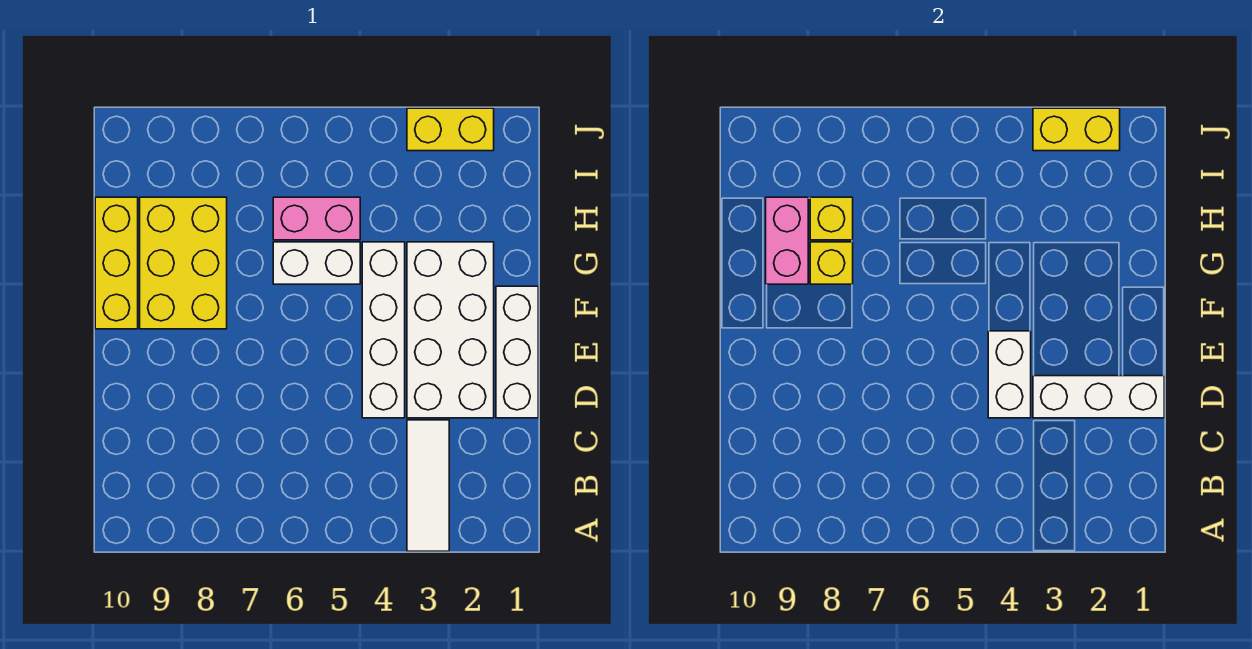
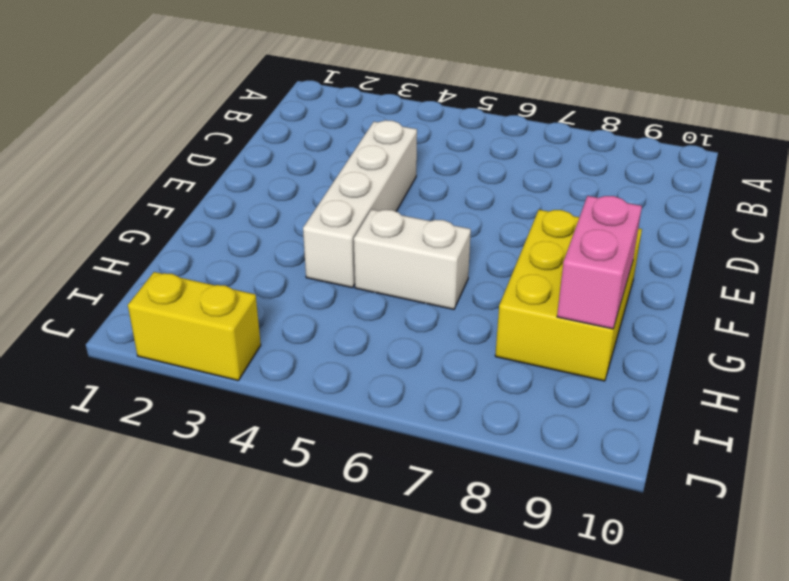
none -> white 1x3 tile [407,420,449,551]
none -> white 1x3 brick [496,286,538,418]
none -> white 2x4 brick [407,242,494,418]

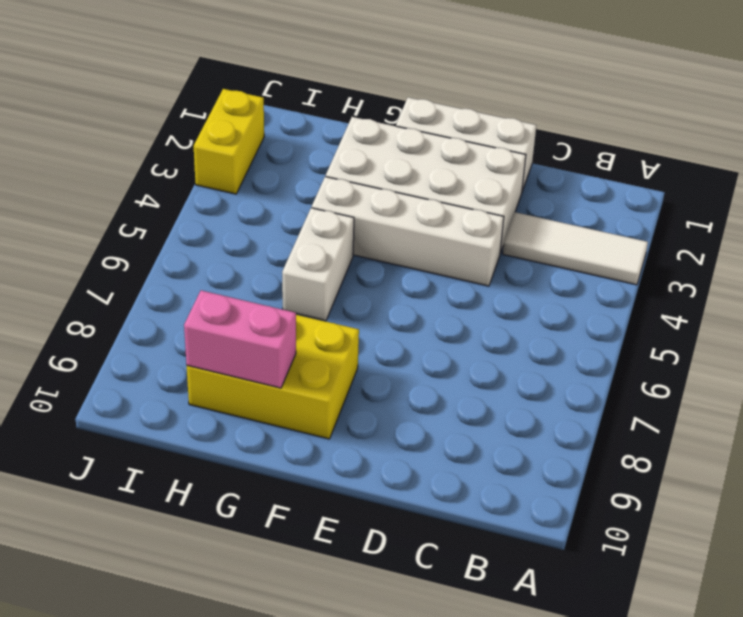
none -> yellow 1x3 brick [95,197,138,329]
none -> pink 1x2 brick [273,197,360,240]
none -> white 1x3 brick [1033,376,1164,418]

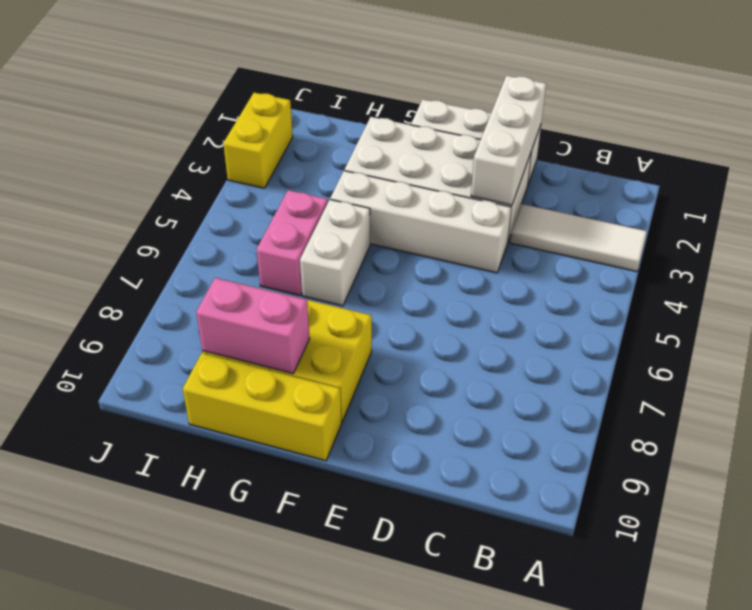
none -> white 1x2 brick [988,331,1031,418]
none -> yellow 1x1 brick [810,242,853,284]
none -> yellow 1x1 brick [810,197,853,240]

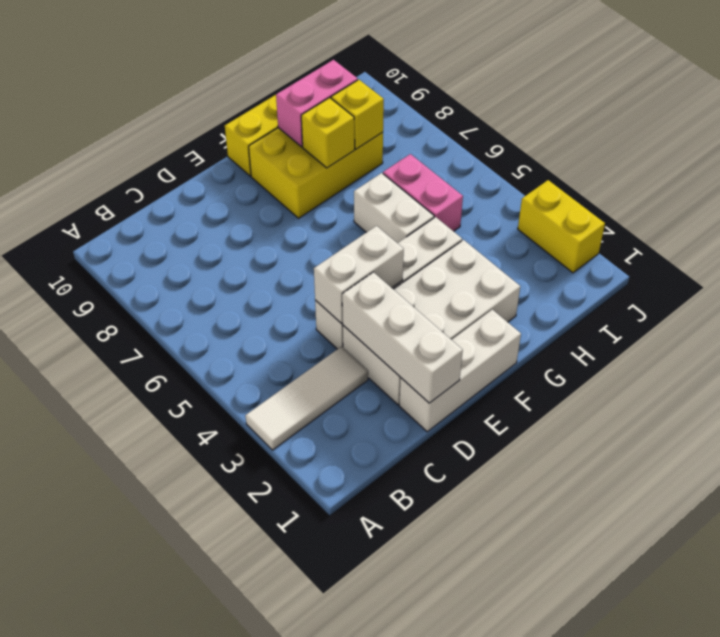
none -> yellow 1x2 brick [1033,108,1120,151]

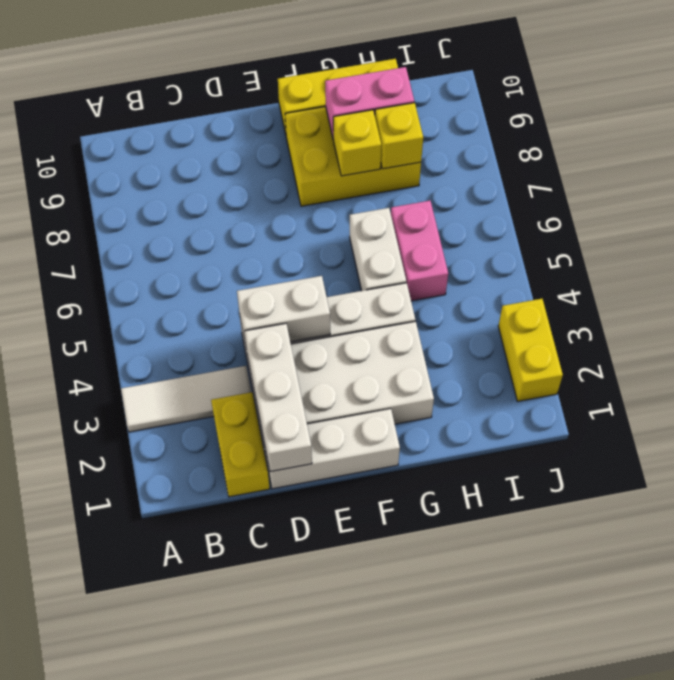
yellow 1x2 brick [211,392,270,497] -> yellow 1x2 brick moved to [1033,108,1120,151]

